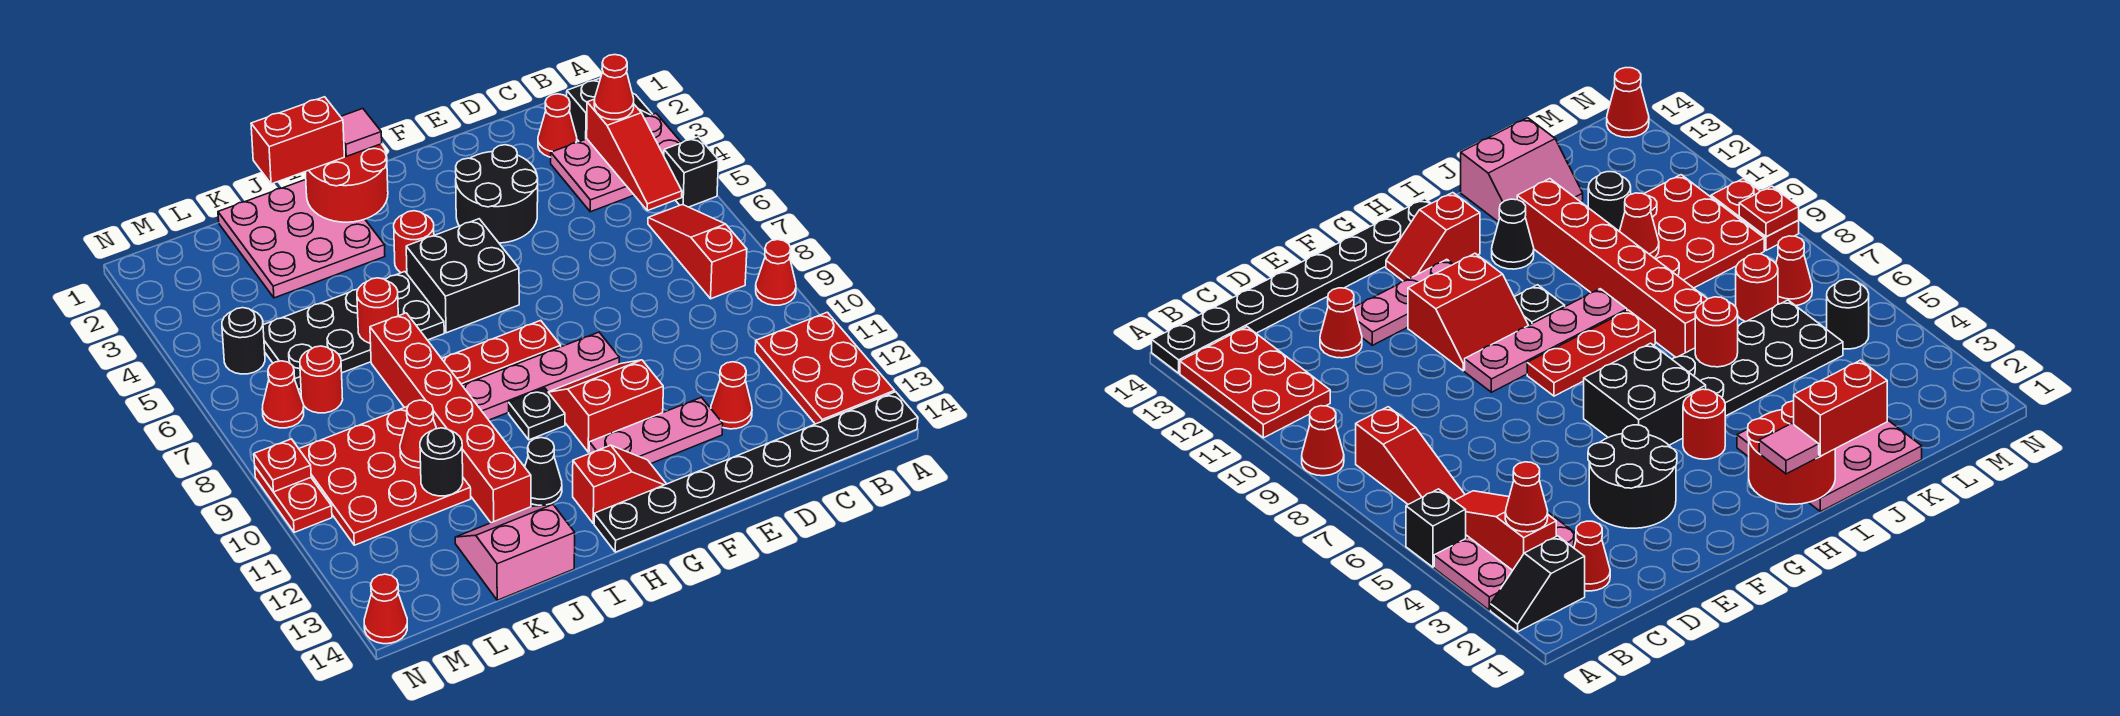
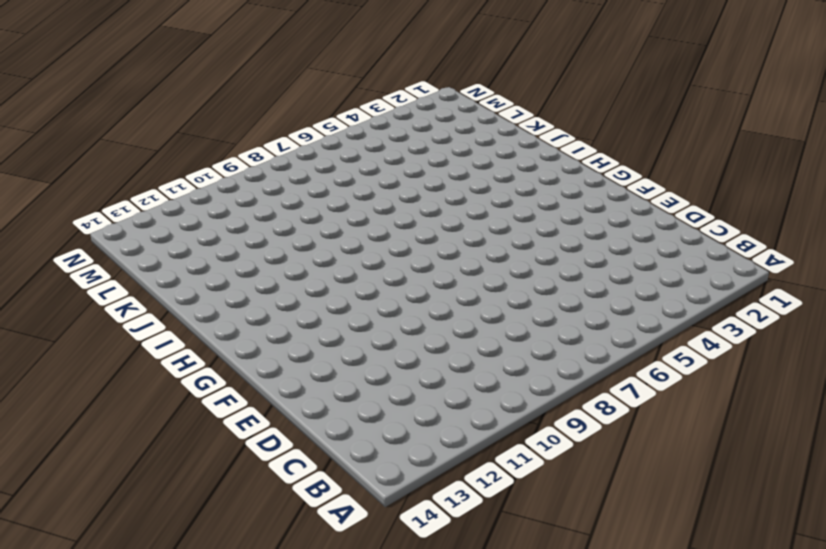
none -> black 1x2 slope [567,78,653,142]
none -> pink 2x3 plate [551,113,681,212]
none -> black 1x1 brick [664,137,719,207]
none -> red 1x1 cone [756,240,796,305]

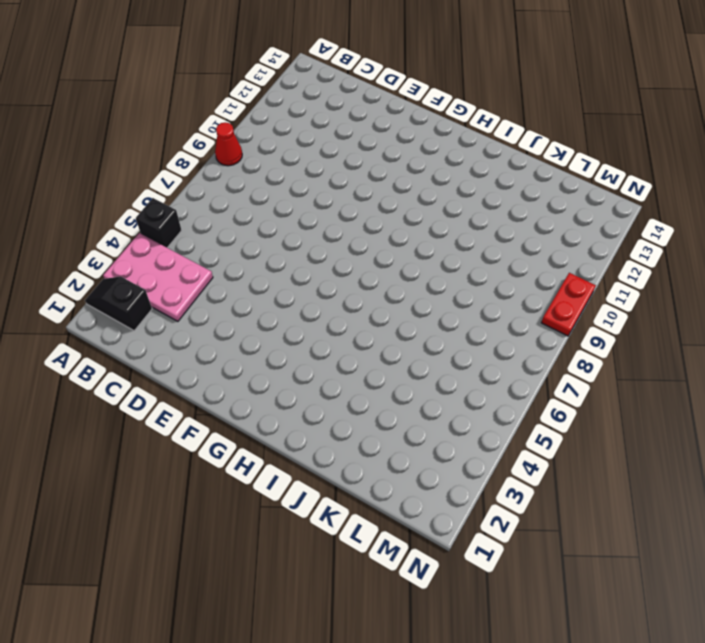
none -> red 2x3 plate [755,312,895,424]
none -> black 1x8 plate [594,392,918,552]
none -> red 1x3 slope [648,205,747,299]
none -> red 1x1 cone [538,94,577,157]

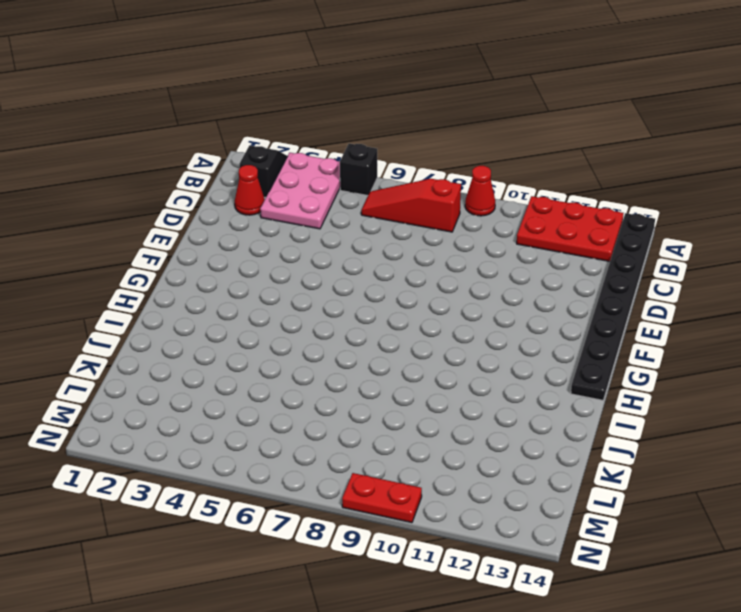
none -> red 1x1 cone [711,362,752,429]
none -> black 2x2 round brick [456,145,538,243]
none -> pink 1x3 plate [589,397,723,464]
none -> pink 1x4 plate [462,332,619,420]

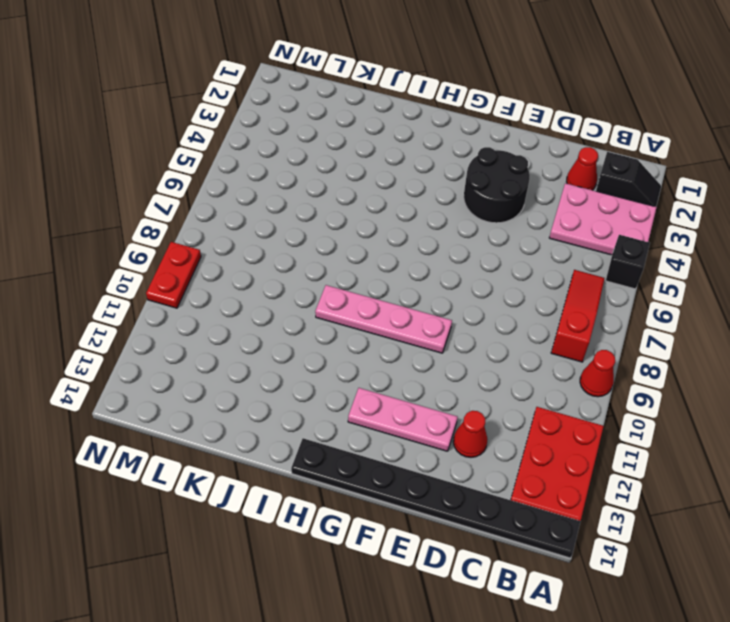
none -> red 2x2 slope [548,360,663,452]
none -> black 2x2 brick [406,219,519,333]
none -> red 1x3 plate [442,320,561,385]
none -> red 1x2 slope [573,445,666,524]

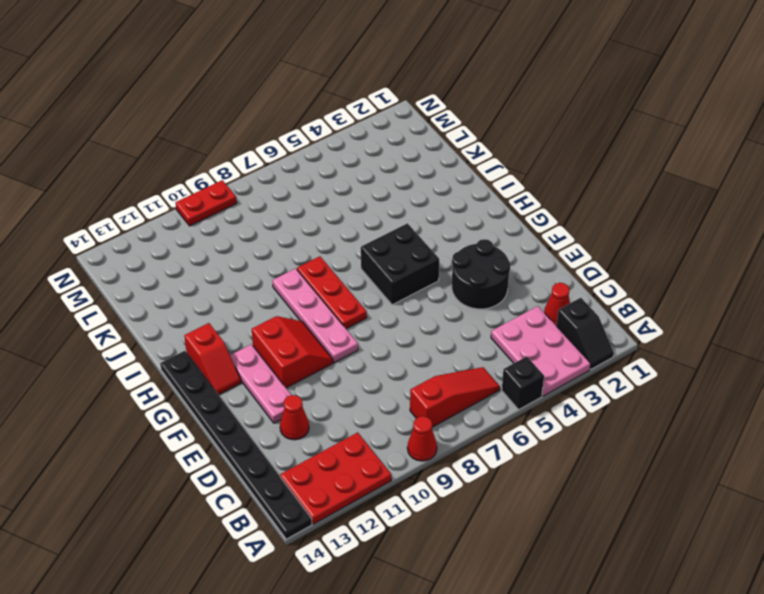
none -> red 1x1 round brick [394,211,434,273]
none -> black 1x1 plate [509,388,565,440]
none -> pink 3x3 plate [218,180,385,298]
none -> black 2x4 plate [263,272,444,390]

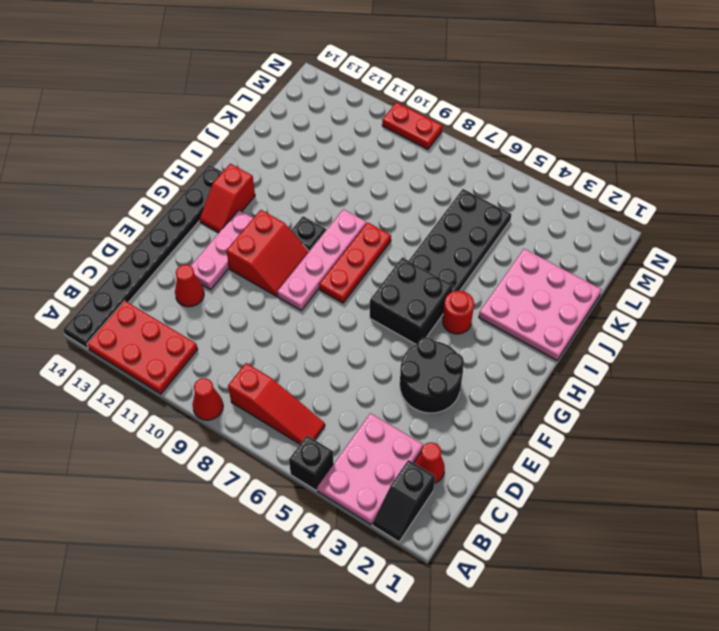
none -> black 1x1 cone [525,438,562,505]
none -> red 1x6 brick [370,313,531,523]
none -> pink 2x2 slope [455,504,575,600]
none -> red 3x3 plate [299,406,471,545]

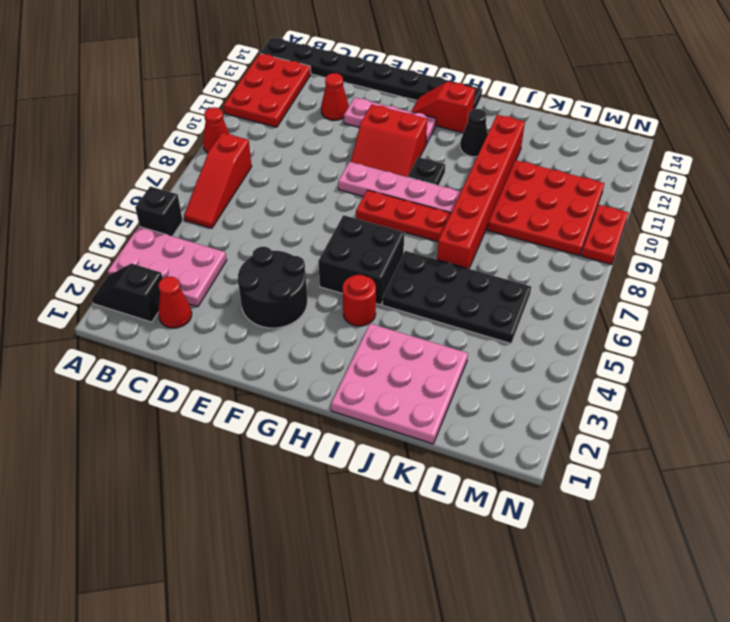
none -> pink 2x2 slope [455,504,575,600]
none -> red 1x1 round brick [300,346,343,413]
none -> black 1x1 round brick [222,308,265,374]
none -> red 1x1 cone [262,361,304,428]

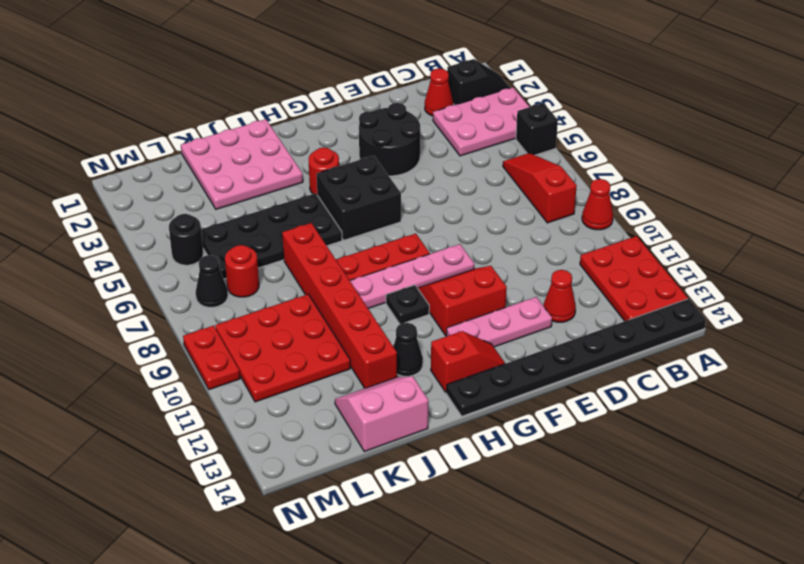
black 1x1 cone [196,255,228,307] -> red 1x1 cone [262,361,304,428]
none -> red 1x1 cone [364,574,407,644]
none -> red 1x3 slope [587,99,682,211]
none -> red 2x2 round brick [306,144,388,222]
none -> red 1x1 round brick [357,278,398,343]

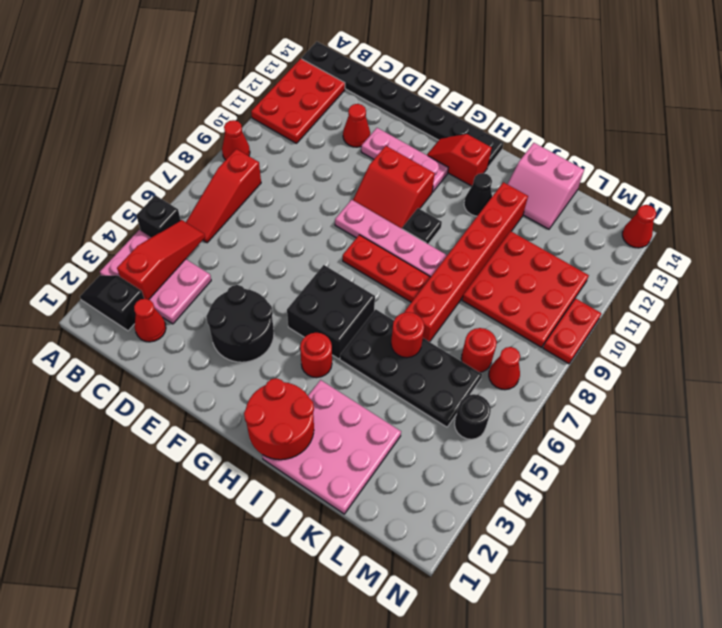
none -> red 1x1 cone [400,400,437,468]
none -> black 1x1 round brick [420,428,463,496]
none -> red 1x1 plate [254,439,311,492]
none -> red 1x1 cone [594,55,634,120]

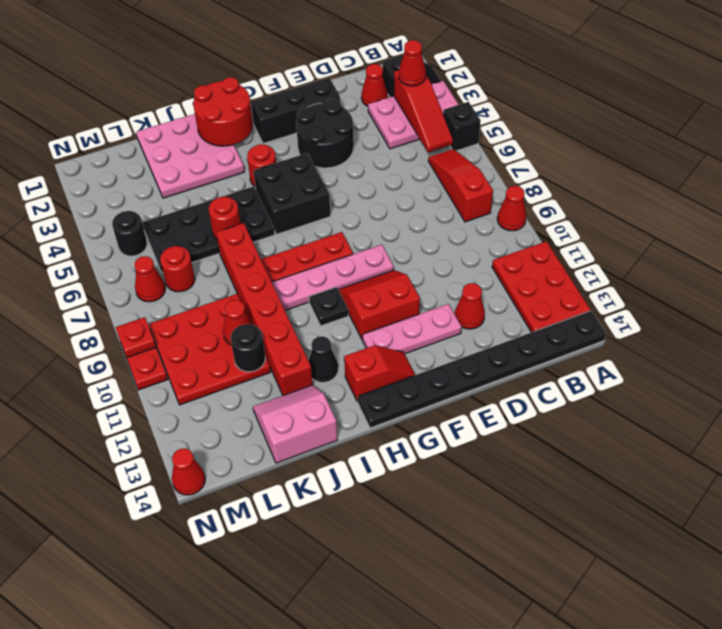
black 1x3 brick [251,78,340,144] -> none
none -> pink 1x1 tile [341,109,382,156]
none -> red 1x2 brick [251,97,344,184]

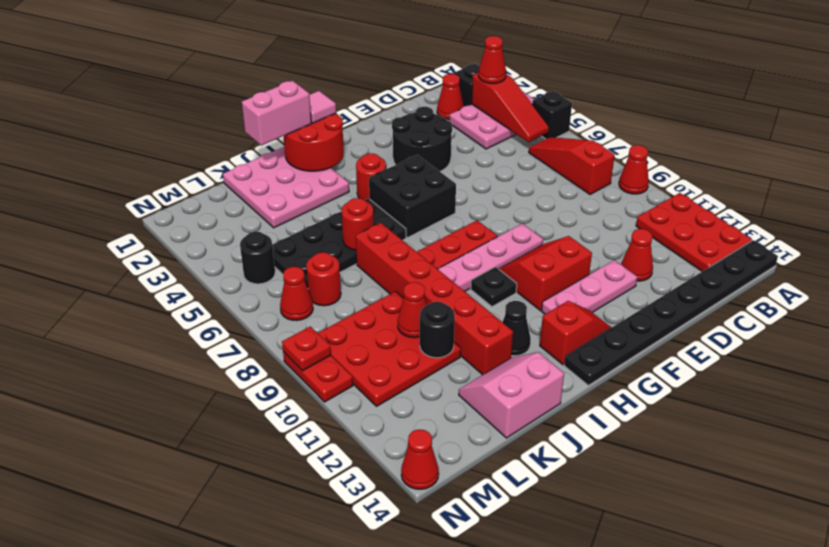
pink 1x2 brick [242,81,311,146] -> red 1x2 brick [251,97,344,184]

